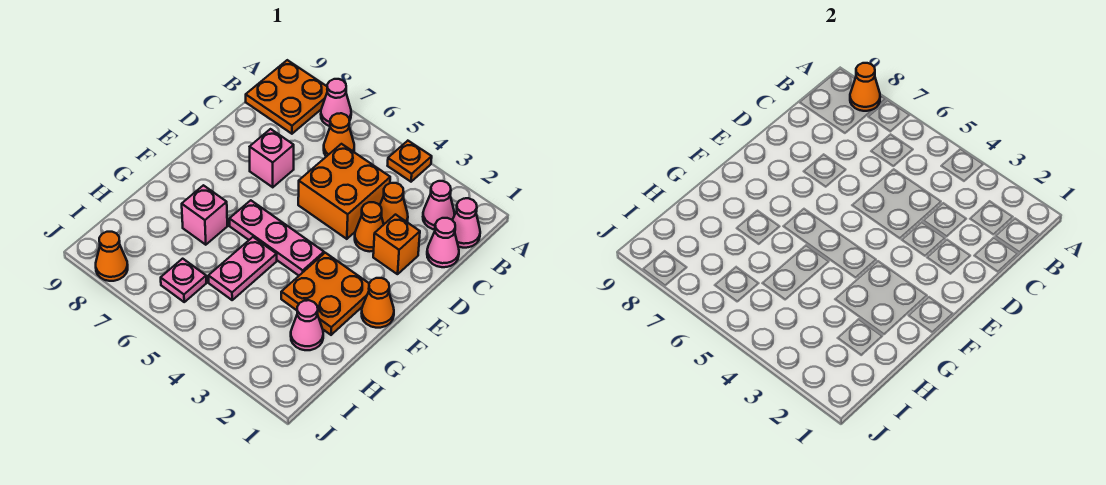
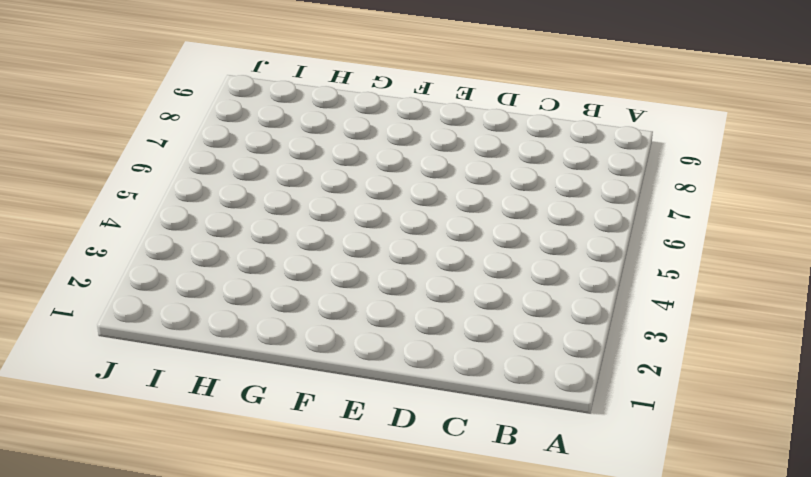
none -> orange 1x1 plate [388,141,432,182]
none -> pink 1x1 cone [321,79,351,126]
none -> orange 2x2 plate [246,60,327,134]

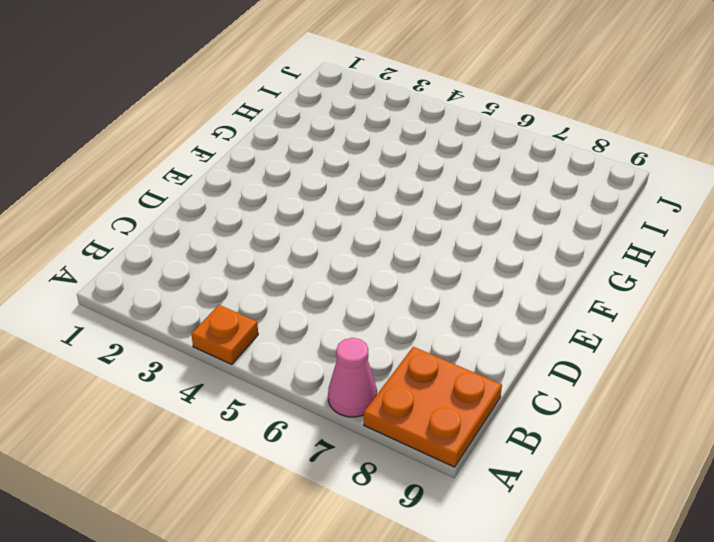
none -> pink 1x1 cone [453,198,480,248]
none -> pink 1x1 cone [423,181,455,230]
none -> orange 1x1 cone [324,113,354,157]

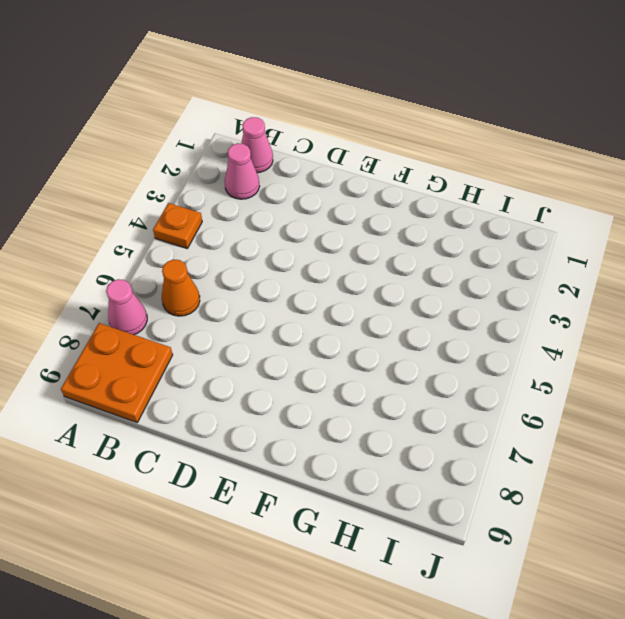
none -> pink 1x1 cone [427,218,459,267]
none -> orange 1x1 cone [380,183,408,224]
none -> orange 2x2 brick [298,144,390,239]

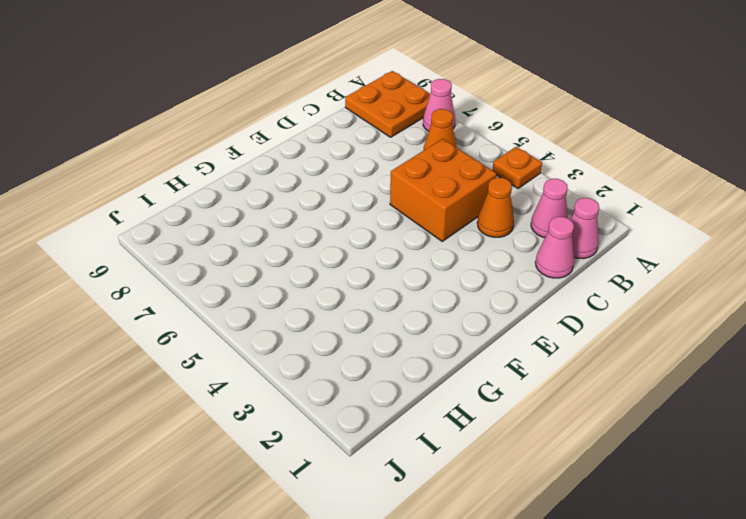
none -> orange 1x1 brick [373,215,420,274]
none -> orange 1x1 cone [355,202,384,252]
none -> pink 1x1 brick [250,129,294,187]

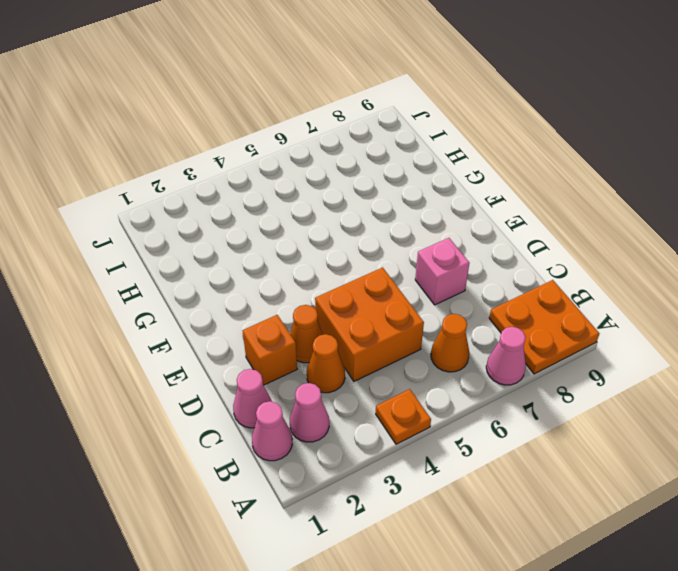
none -> orange 1x1 cone [362,278,394,328]
none -> orange 2x2 plate [281,253,369,335]
none -> pink 1x3 plate [229,200,324,276]

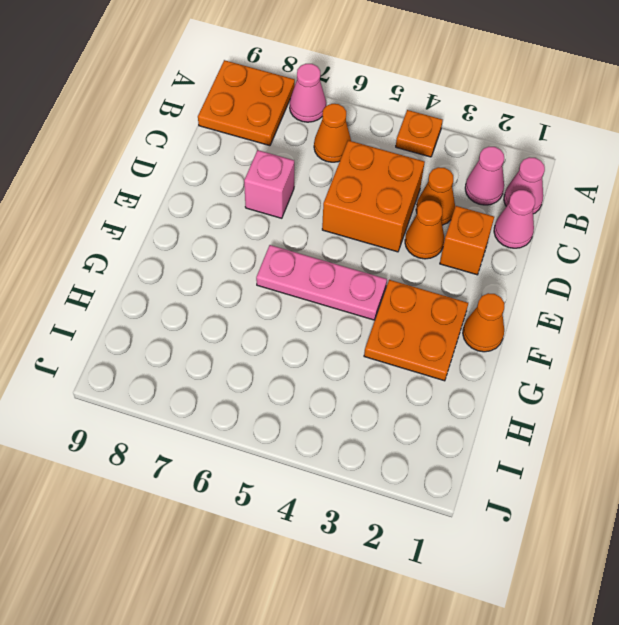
none -> pink 1x2 plate [208,237,277,300]
none -> pink 1x1 brick [182,185,227,245]
none -> pink 1x1 cone [291,300,323,350]

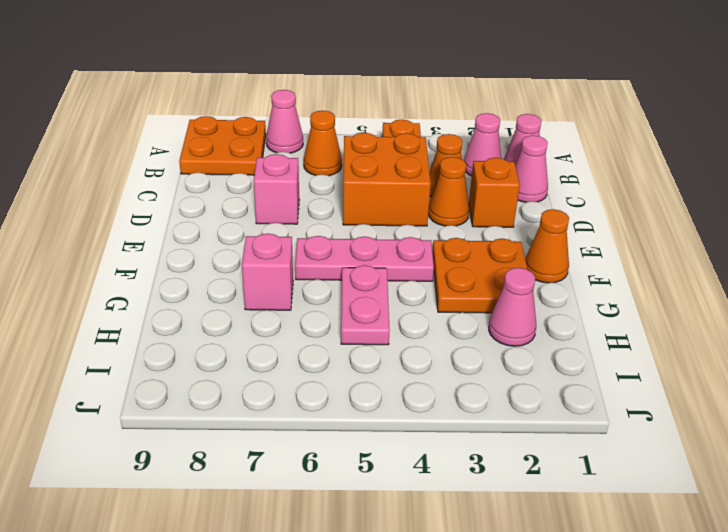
none -> pink 1x1 plate [161,259,206,302]
none -> orange 1x1 cone [96,232,128,281]
none -> orange 1x1 cone [850,63,880,111]

